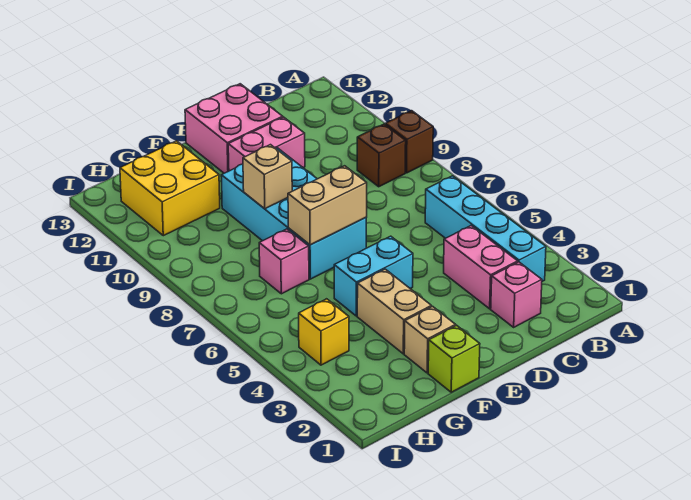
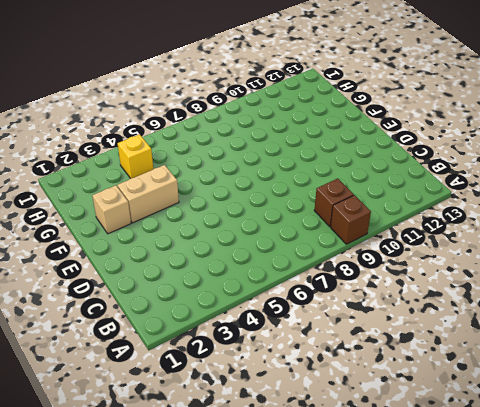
none -> cyan 1x4 brick [425,176,546,281]
none -> pink 1x1 brick [491,262,542,327]
none -> pink 1x2 brick [444,226,518,309]

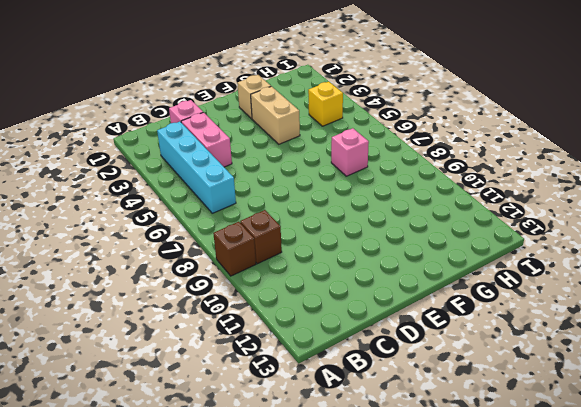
none -> pink 1x2 brick [228,117,305,171]
none -> pink 2x2 brick [185,84,283,173]
none -> cyan 1x2 brick [334,236,413,316]

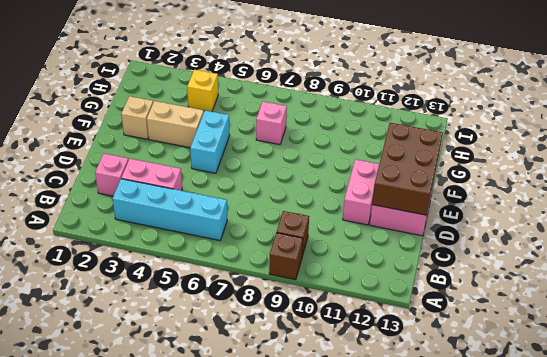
brown 2x3 brick [372,123,443,215] -> none
none -> cyan 2x4 brick [221,148,366,279]
none -> lime 1x1 brick [428,325,480,392]
none -> yellow 2x2 brick [120,141,220,236]

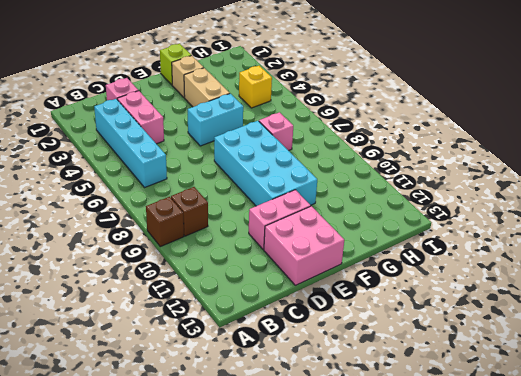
none -> yellow 2x2 brick [120,141,220,236]
none -> tan 1x2 brick [288,166,367,245]
none -> tan 1x1 brick [243,145,292,209]

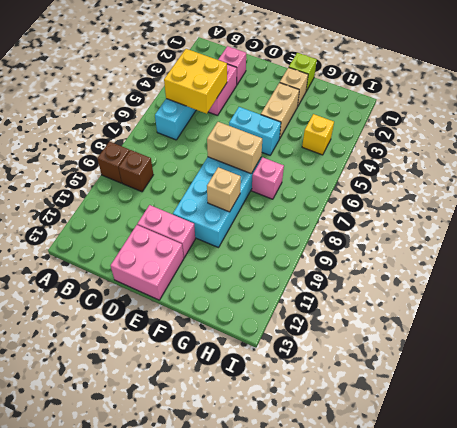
yellow 2x2 brick [164,49,227,114] -> yellow 2x2 brick moved to [120,141,220,236]

